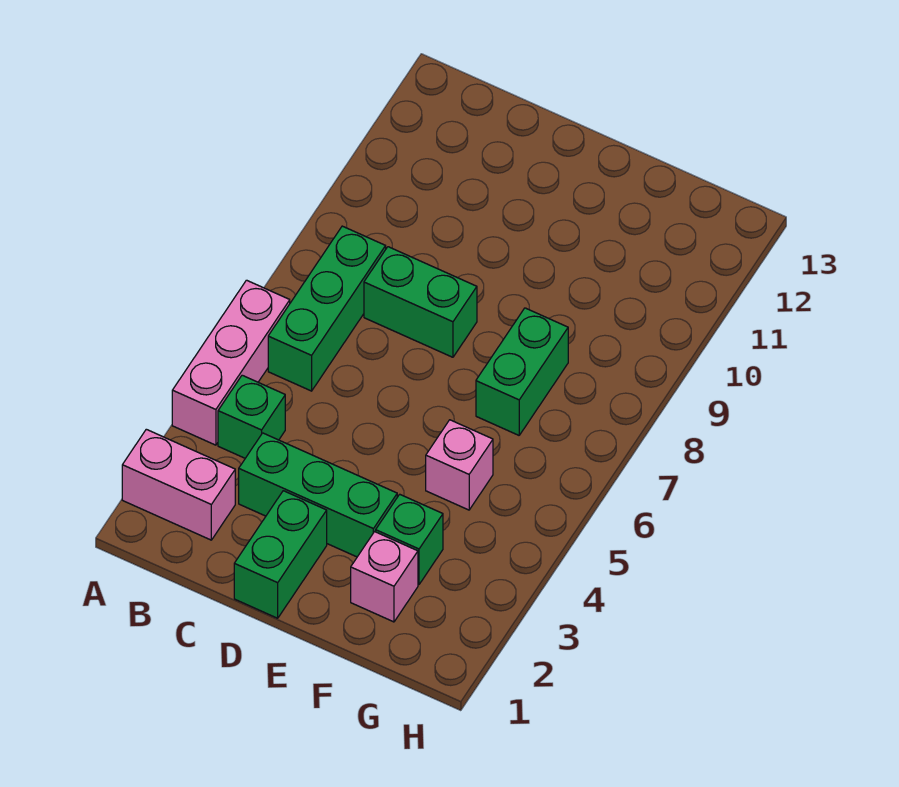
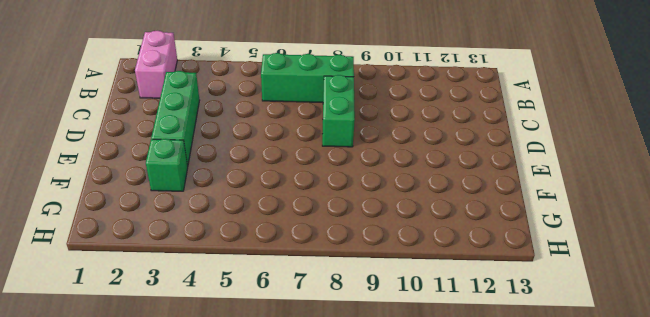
none -> pink 1x3 brick [172,280,290,445]
none -> green 1x1 brick [218,375,285,458]

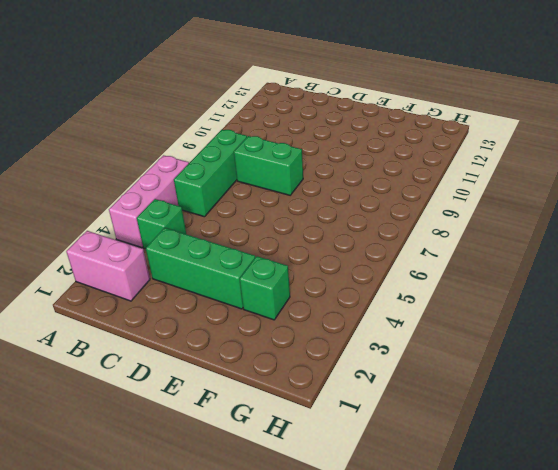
none -> green 1x2 brick [234,491,327,618]
none -> pink 1x1 brick [351,532,418,622]

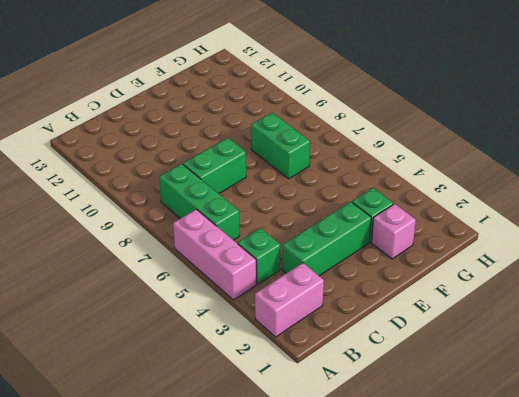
none -> green 1x2 brick [234,491,327,618]
none -> pink 1x1 brick [426,420,493,510]

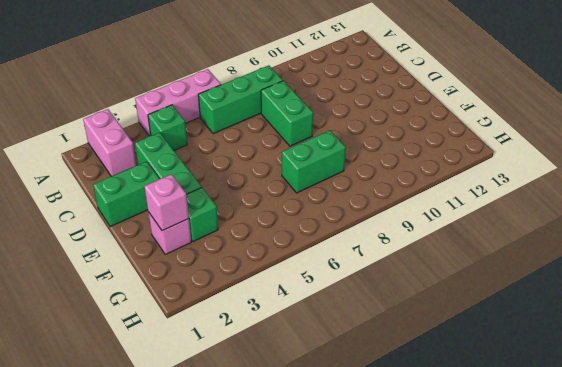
pink 1x1 brick [144,174,189,231] -> pink 1x1 brick moved to [426,420,493,510]

